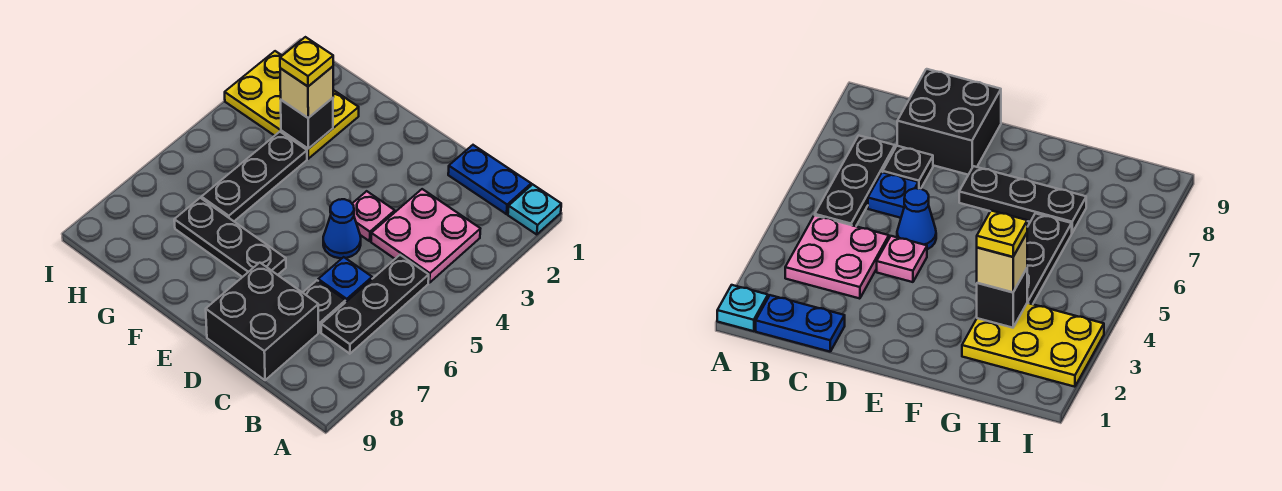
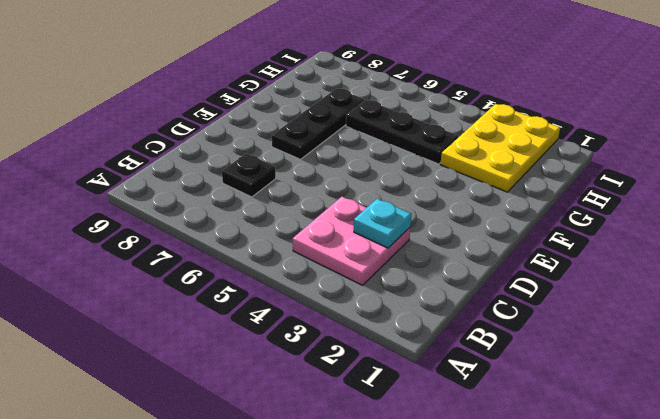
cyan 1x1 plate [354,199,412,248] -> cyan 1x1 plate moved to [508,184,561,235]
none -> blue 1x2 plate [448,145,531,214]
none -> black 1x3 plate [321,255,429,354]
none -> blue 1x1 plate [318,257,372,302]

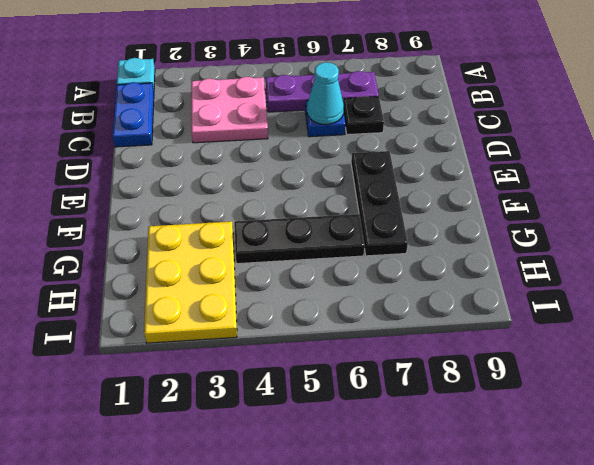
purple 1x3 plate [266,71,379,112] -> black 1x3 plate [321,255,429,354]
cyan 1x1 cone [307,62,344,125] -> none
none -> black 2x2 brick [206,263,318,380]
none -> pink 1x1 plate [352,191,395,241]
none -> blue 1x1 cone [323,199,361,258]

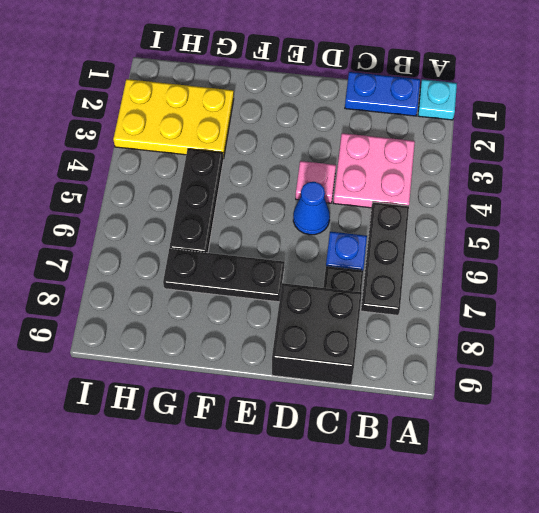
none -> black 1x1 brick [281,98,333,149]
none -> tan 1x1 brick [280,66,333,118]
none -> yellow 1x1 plate [280,37,333,86]

